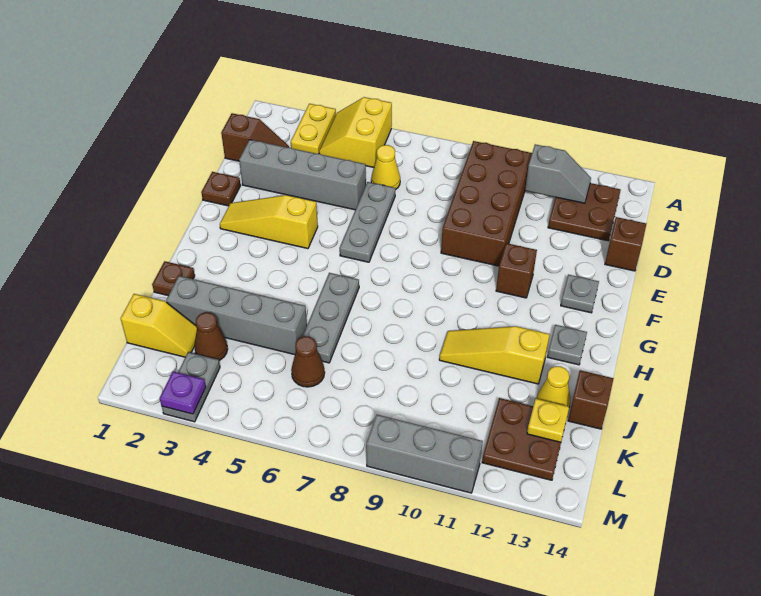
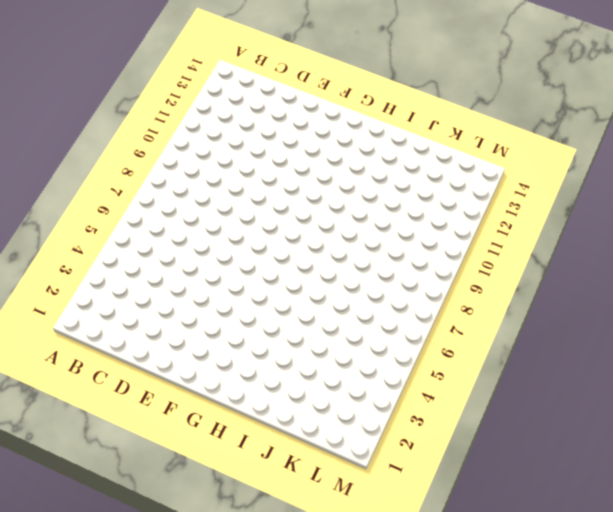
none -> yellow 1x2 plate [291,104,336,154]
none -> yellow 2x2 slope [319,97,392,167]
none -> brown 2x4 brick [441,141,532,266]

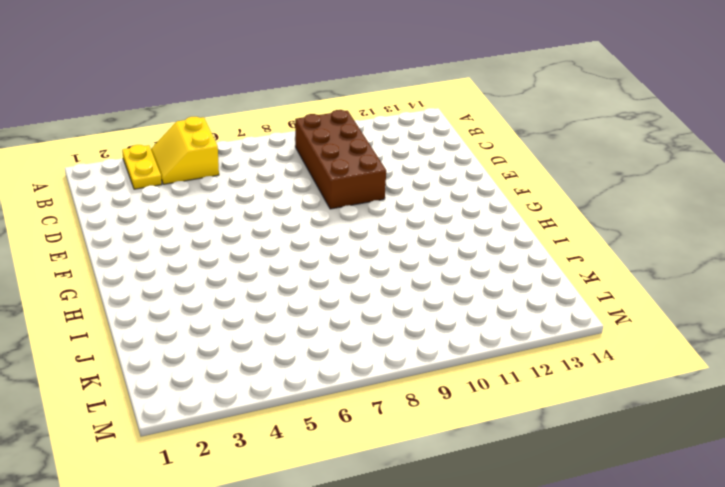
none -> brown 2x2 plate [548,183,621,241]
none -> brown 1x2 slope [221,113,289,161]
none -> yellow 1x1 cone [371,145,400,190]

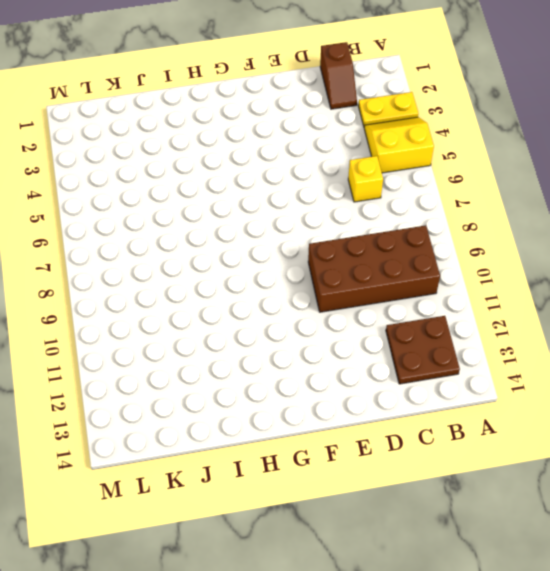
yellow 1x1 brick [348,156,383,202] -> yellow 1x1 cone [371,145,400,190]
none -> grey 1x4 brick [239,140,366,210]
none -> grey 1x3 plate [340,182,395,262]
none -> brown 1x1 brick [605,217,647,271]

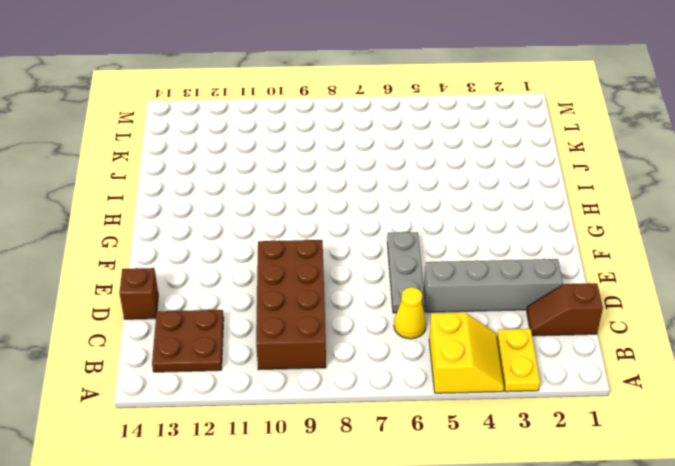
none -> brown 1x1 plate [201,172,240,206]
none -> yellow 1x3 slope [220,195,318,249]
none -> brown 1x1 brick [496,243,537,298]

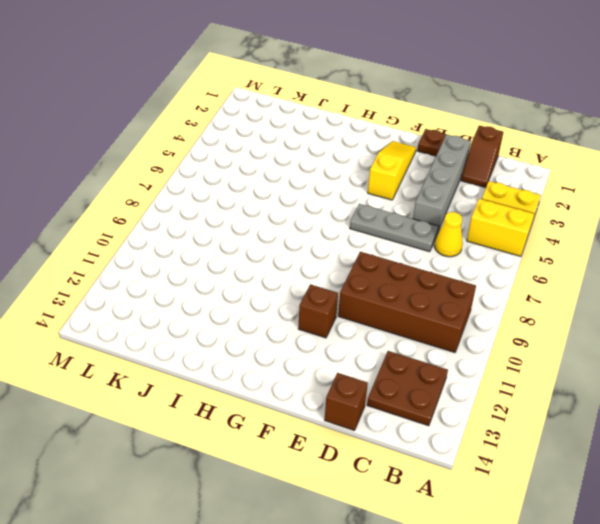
none -> grey 1x1 plate [561,275,599,313]
none -> grey 1x3 plate [302,273,359,363]
none -> grey 1x1 plate [547,325,587,365]

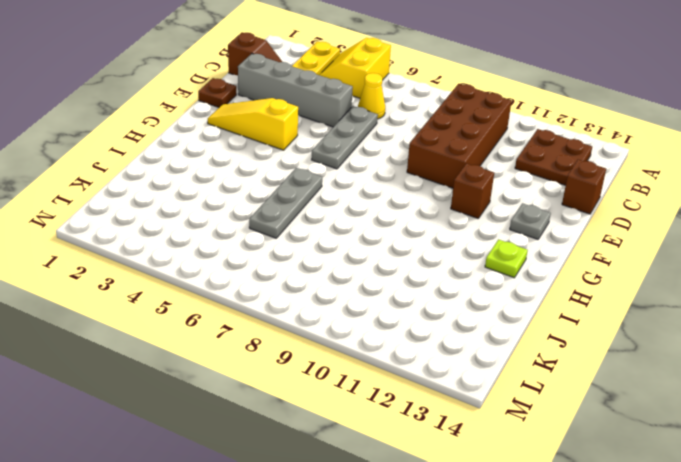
lime 1x1 plate [485,240,528,278] -> grey 1x1 plate [547,325,587,365]
none -> brown 1x1 plate [152,261,195,296]
none -> yellow 1x3 slope [439,326,550,384]
none -> grey 1x4 brick [166,276,307,355]

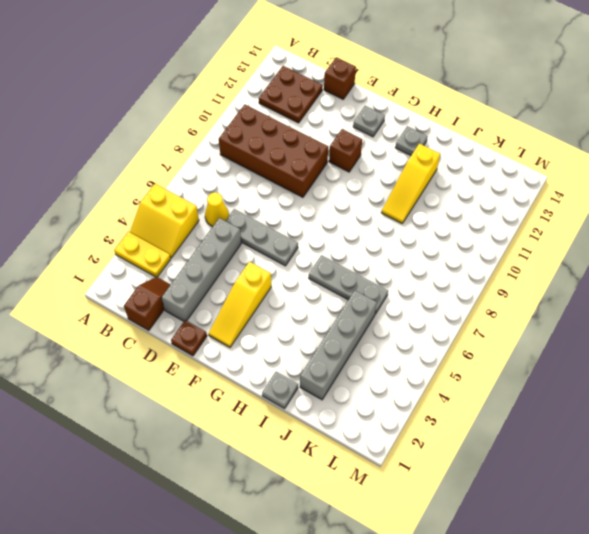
grey 1x1 plate [262,372,298,409] -> brown 1x1 plate [152,261,195,296]
none -> yellow 1x1 cone [537,366,570,407]
none -> brown 1x1 brick [568,370,614,429]
none -> yellow 1x2 slope [120,294,197,357]

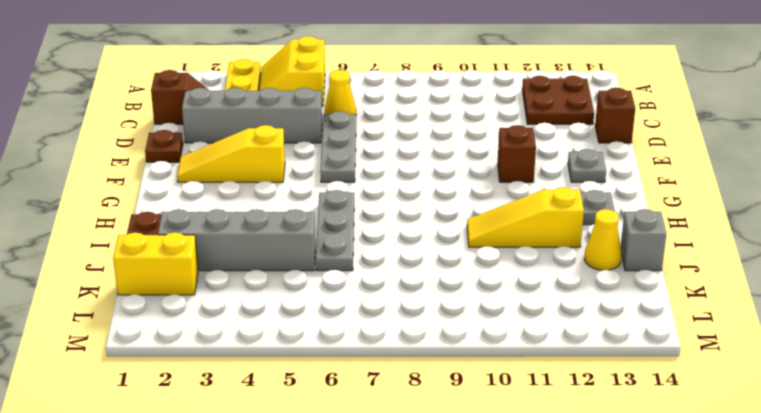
grey 1x1 brick [621,209,666,271] -> brown 1x1 brick [568,370,614,429]
yellow 1x2 brick [113,232,198,295] -> yellow 1x2 slope [120,294,197,357]
none -> brown 2x4 brick [441,141,532,266]
none -> brown 1x1 cone [194,313,228,360]
none -> brown 1x1 cone [291,336,325,387]

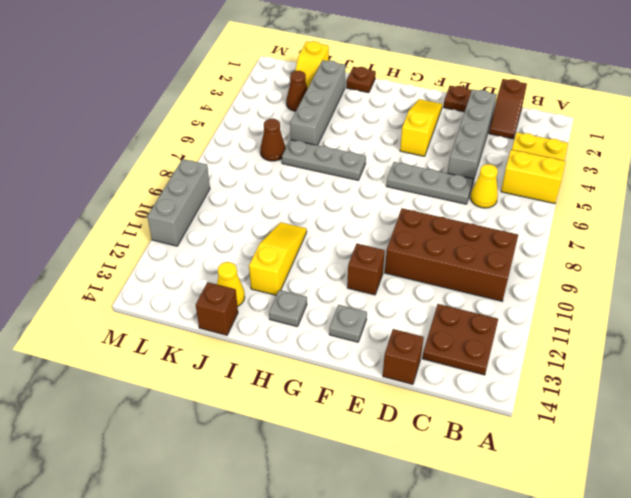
none -> brown 2x2 plate [482,398,561,480]
none -> grey 1x2 plate [162,352,220,422]
none -> grey 1x2 slope [525,144,591,203]

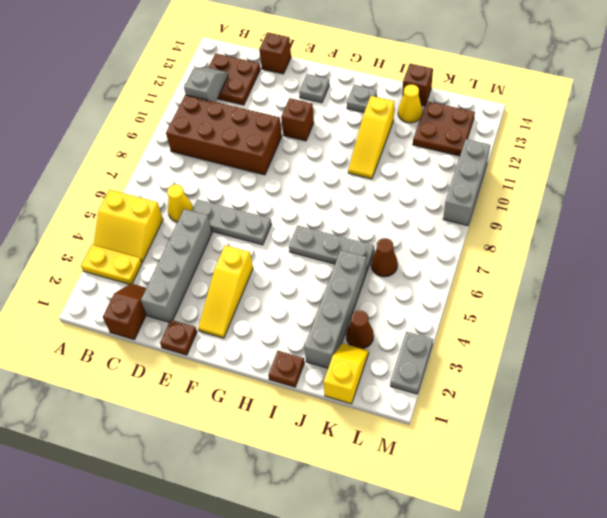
grey 1x2 plate [390,332,433,394] -> grey 1x2 plate turned to [162,352,220,422]
none -> yellow 1x1 plate [527,399,569,442]
none -> purple 1x1 plate [160,371,206,414]

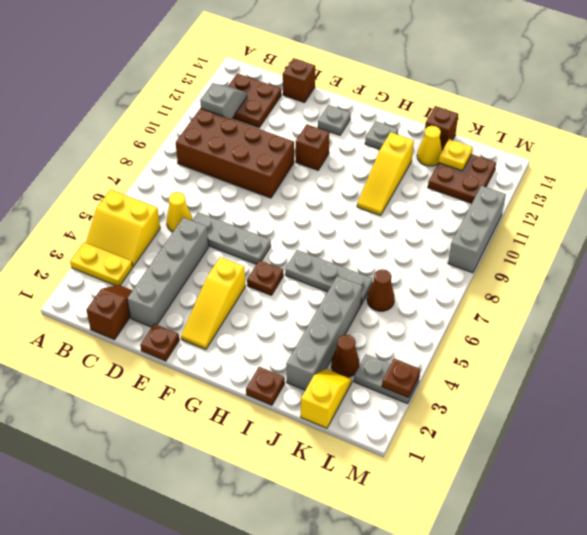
brown 1x1 plate [247,260,283,295] -> none
brown 1x1 plate [382,359,420,397] -> purple 1x1 plate [160,371,206,414]

